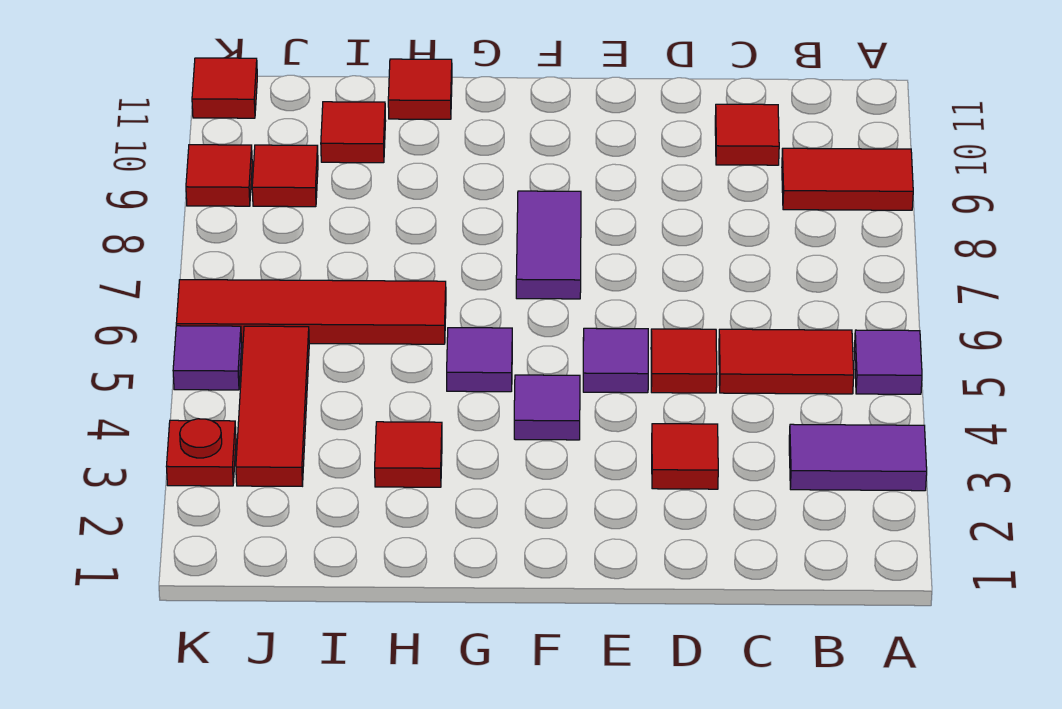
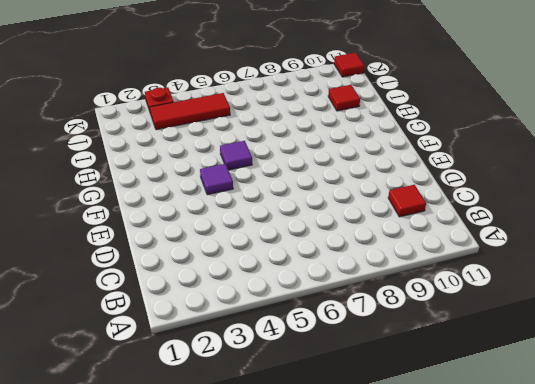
none -> purple 1x2 tile [789,424,927,491]
none -> purple 1x1 tile [854,330,922,394]
none -> red 1x2 tile [782,148,913,210]

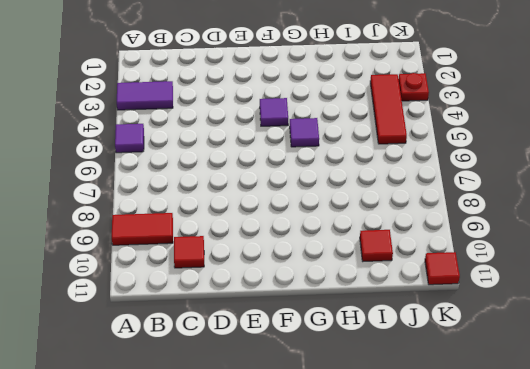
none -> red 1x2 tile [719,329,854,394]
none -> red 1x1 tile [652,424,718,489]
none -> red 1x1 tile [651,329,717,393]

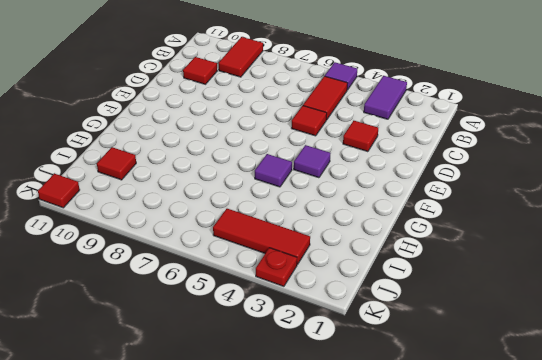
none -> purple 1x1 tile [583,328,648,393]
none -> purple 1x2 tile [516,191,581,299]
none -> red 1x1 tile [375,422,442,487]

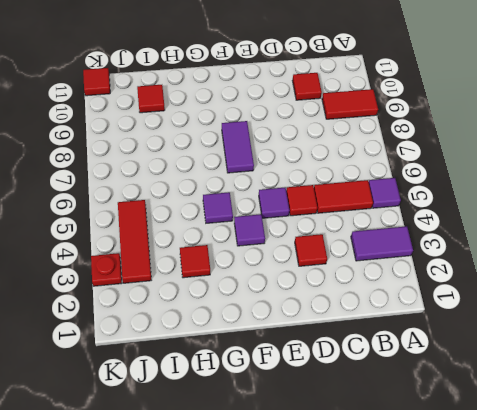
none -> red 1x4 tile [176,280,446,344]
none -> red 1x1 tile [388,59,452,119]
none -> red 1x1 tile [252,145,318,207]

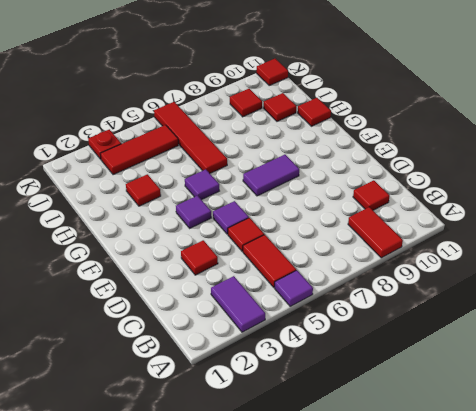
none -> purple 1x1 tile [173,326,242,390]
none -> red 1x1 tile [186,145,252,206]

